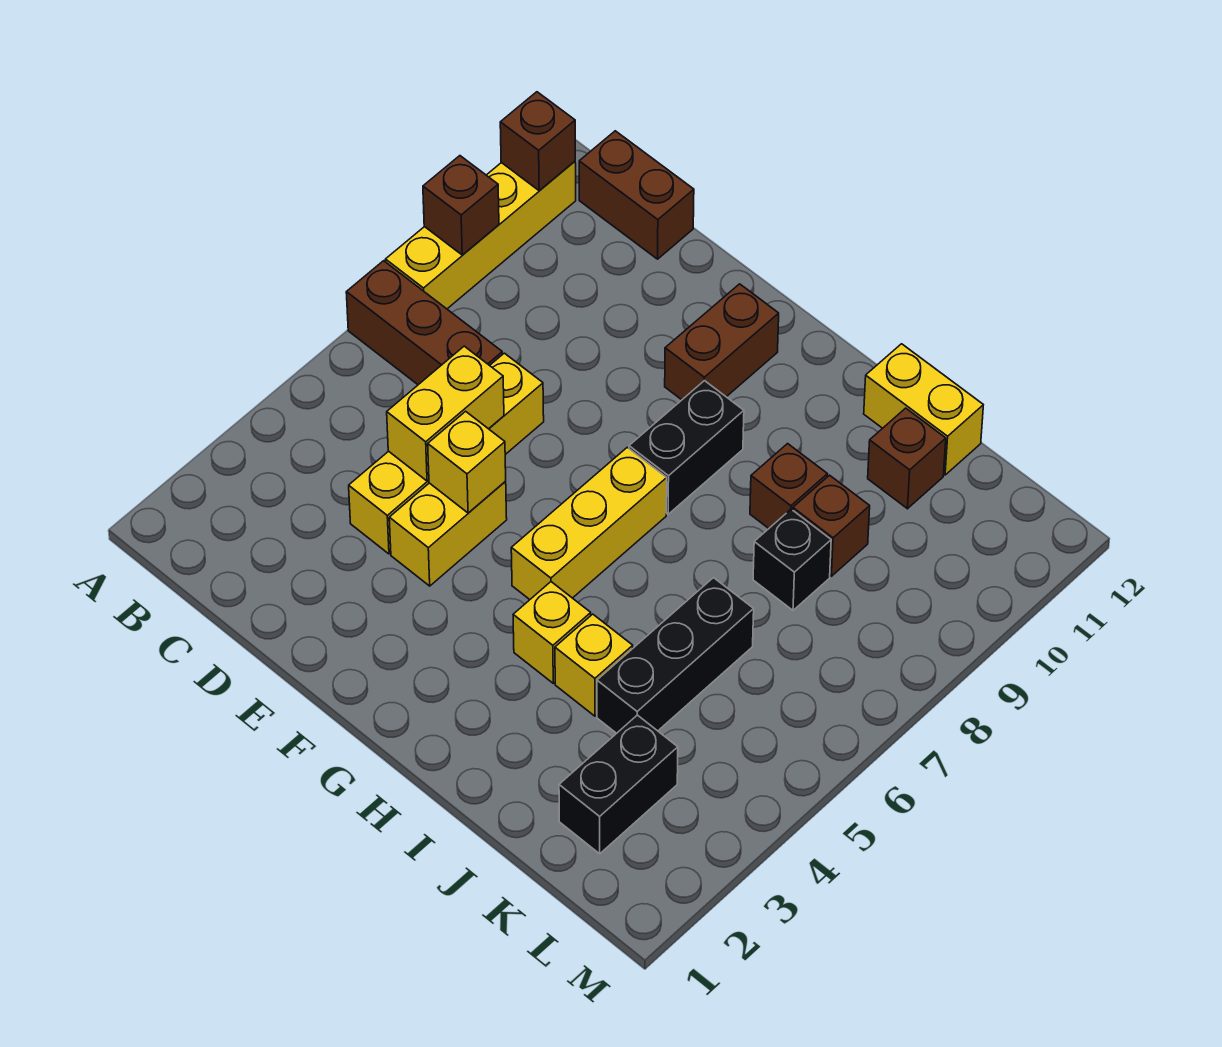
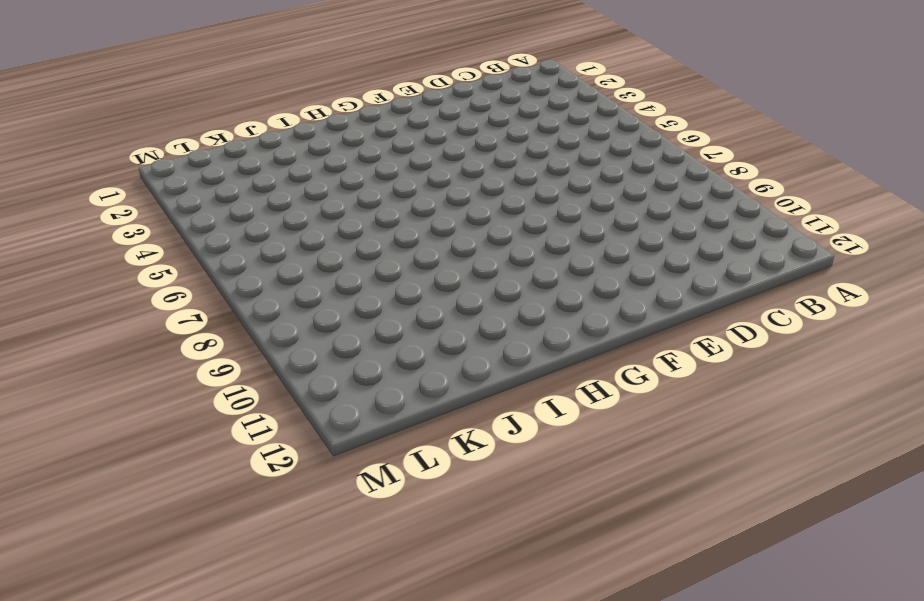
none -> brown 1x3 brick [346,261,502,385]
none -> yellow 1x4 brick [385,161,576,309]
none -> brown 1x2 brick [579,131,694,259]

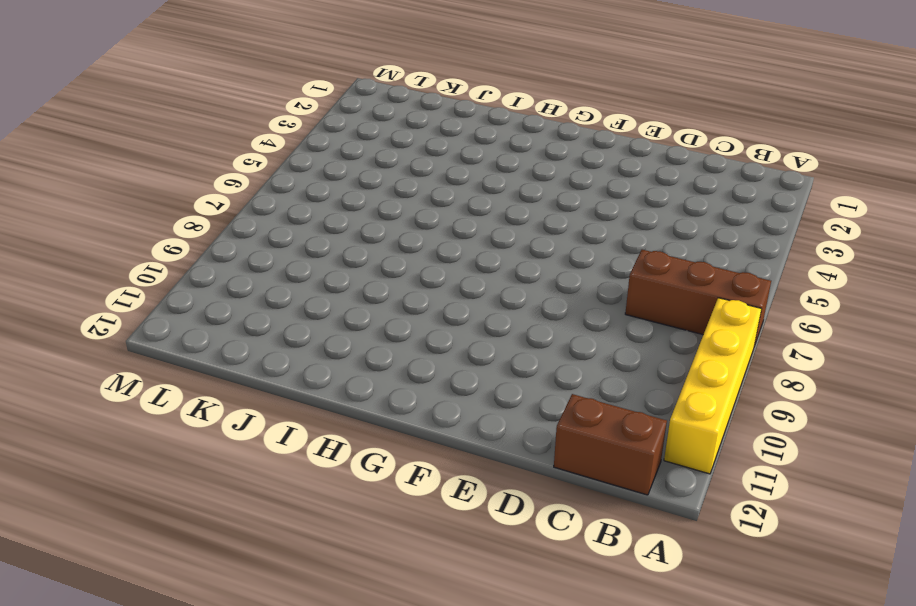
none -> yellow 1x4 brick [349,353,544,554]
none -> yellow 1x2 brick [389,481,507,586]
none -> brown 1x2 brick [665,284,779,400]

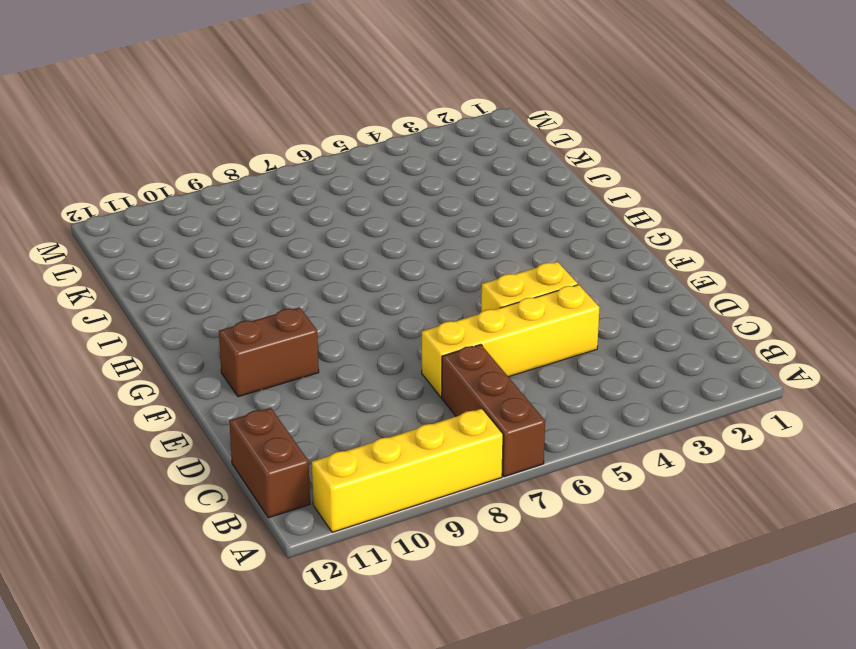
none -> yellow 1x3 brick [511,447,667,600]
none -> black 1x2 brick [629,380,744,514]
none -> yellow 1x1 brick [513,582,591,683]

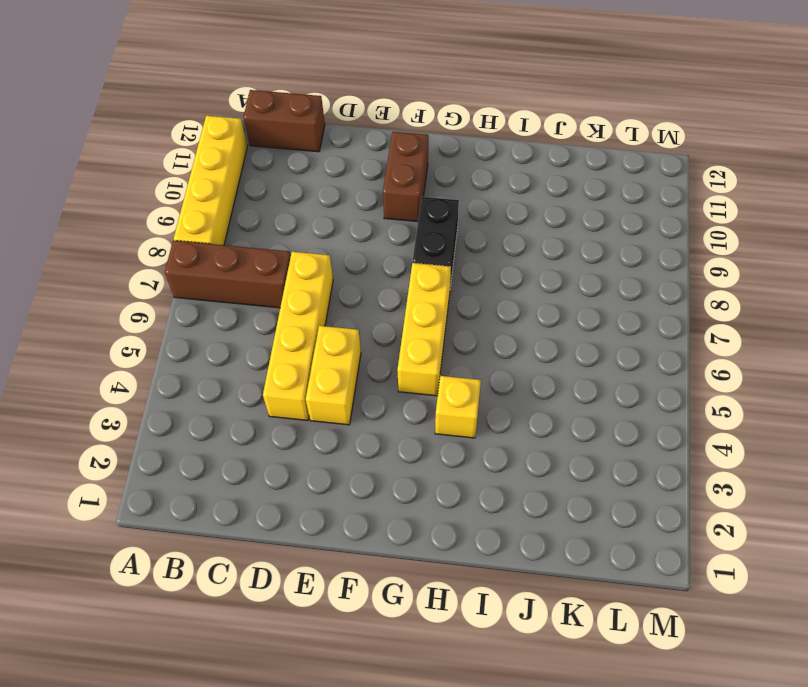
none -> yellow 1x1 brick [555,614,633,716]
none -> brown 1x1 brick [750,444,827,528]
none -> yellow 1x2 brick [864,344,983,475]

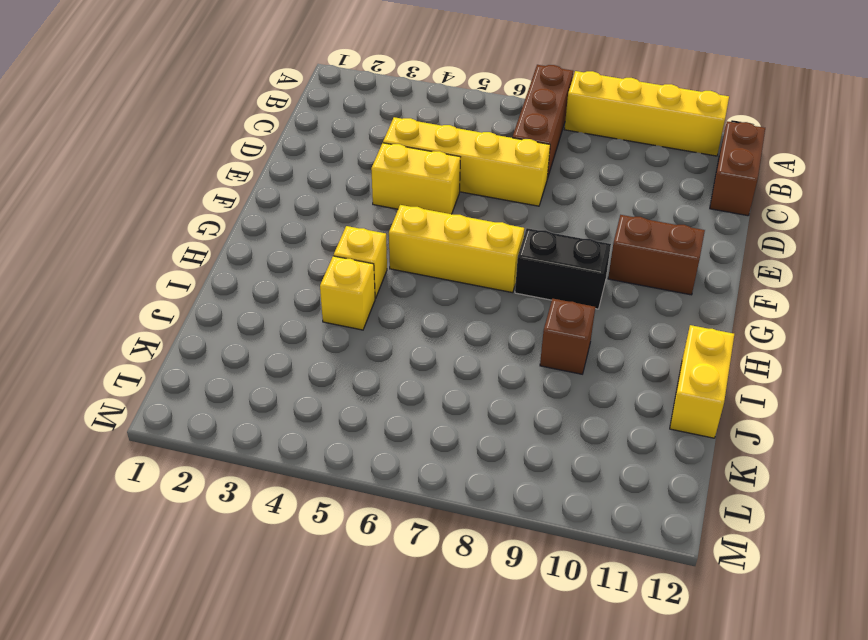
none -> black 1x3 brick [597,578,754,733]
none -> black 1x1 brick [753,509,831,610]
none -> brown 1x1 brick [793,475,870,576]

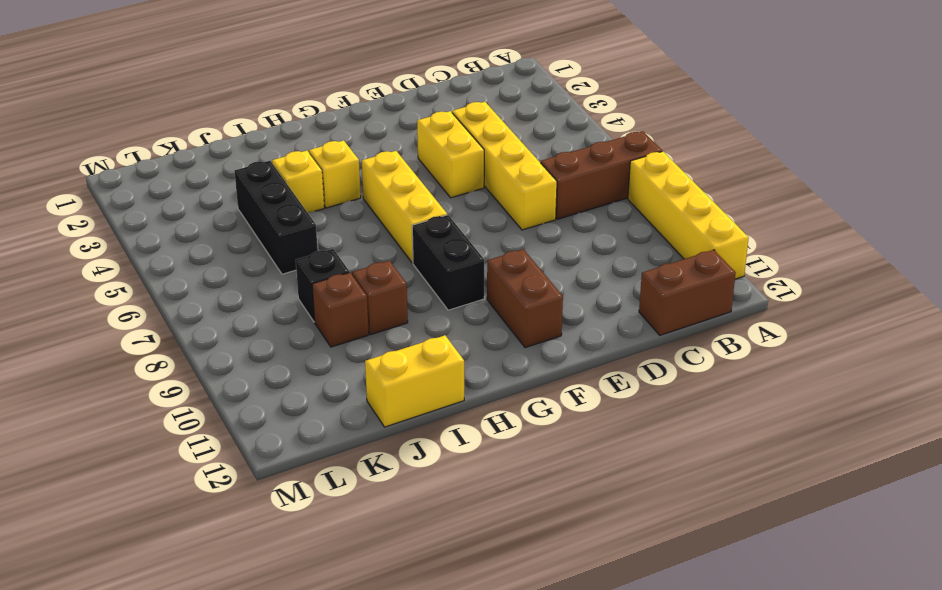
none -> brown 1x1 brick [868,408,946,509]
none -> black 1x2 brick [559,715,678,854]
none -> brown 1x1 brick [423,156,499,255]

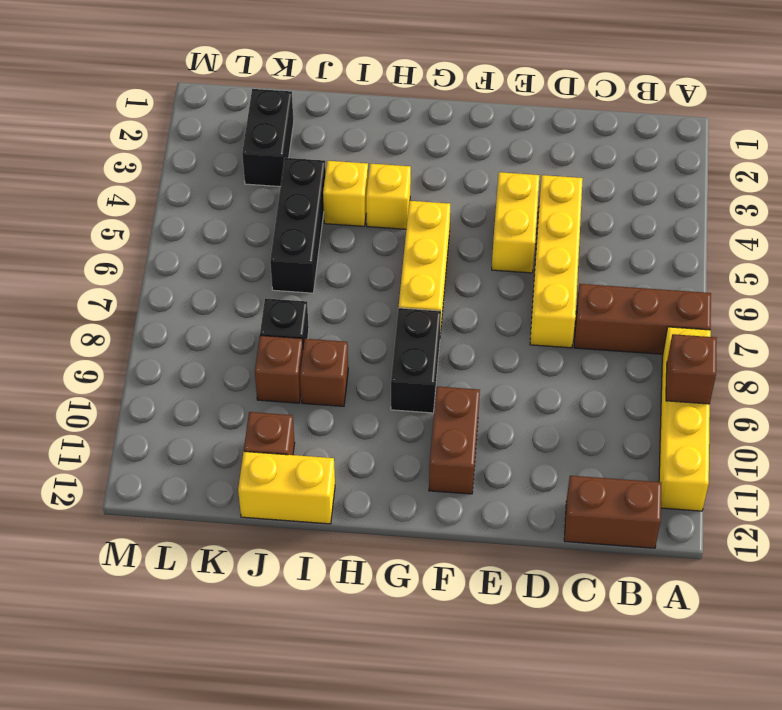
none -> brown 1x1 brick [500,92,575,191]
none -> yellow 1x2 brick [387,346,504,481]
none -> yellow 1x1 brick [428,411,506,513]

